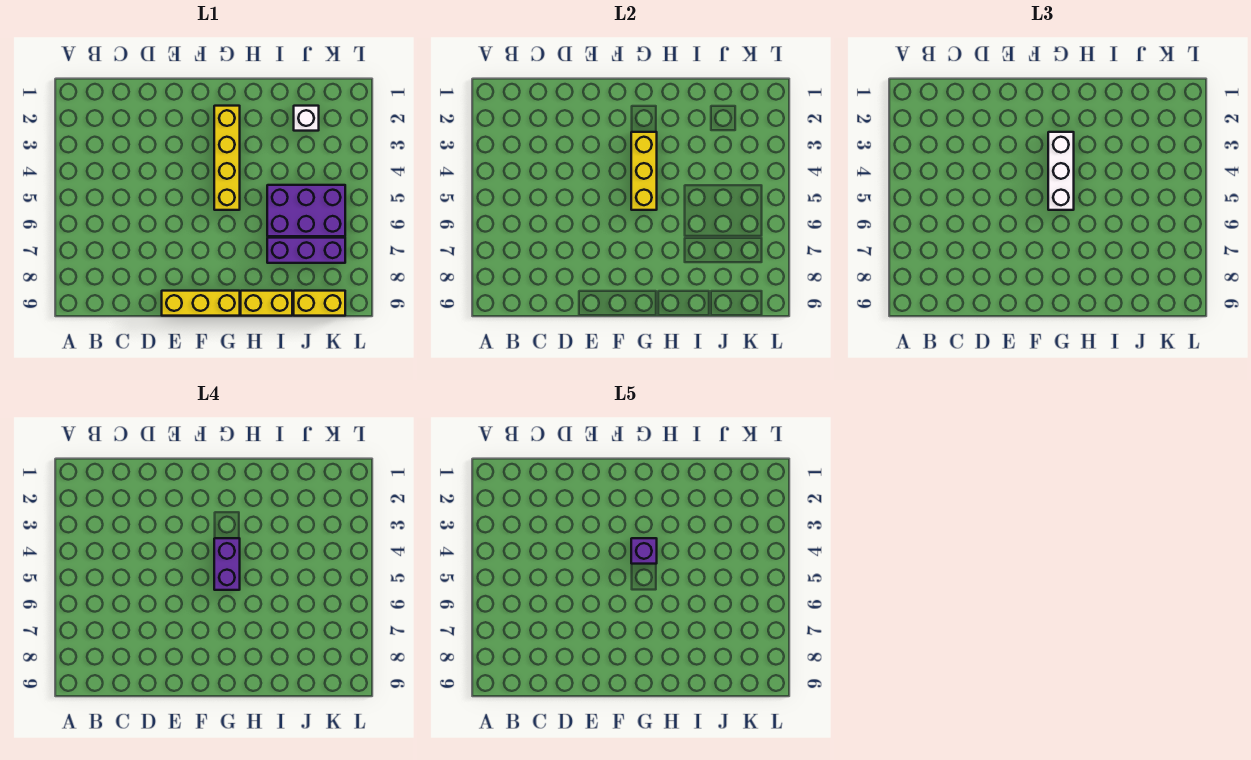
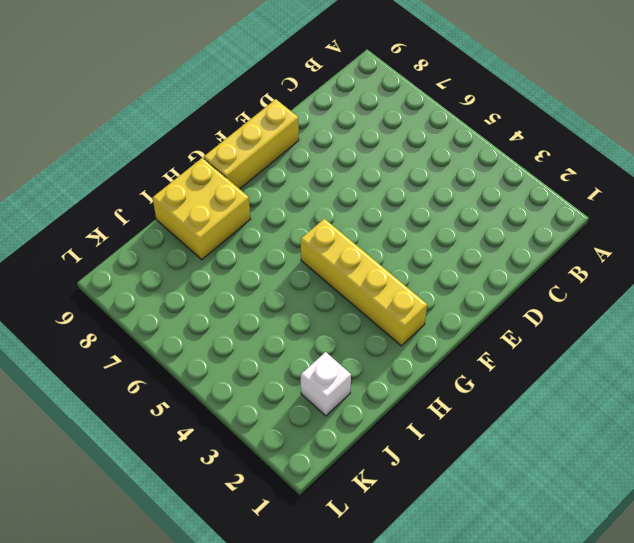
yellow 2x2 brick [152,158,250,260] -> yellow 1x2 brick [241,291,292,316]
none -> purple 2x3 brick [267,185,345,236]
none -> purple 1x3 brick [267,238,345,263]

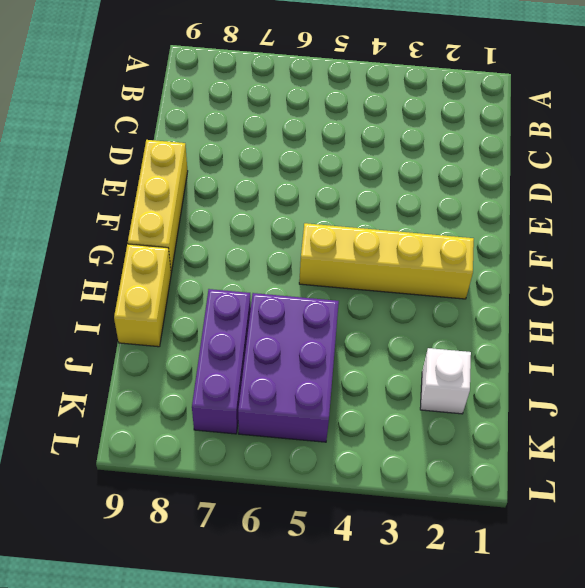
none -> yellow 1x2 brick [294,291,345,316]
none -> yellow 1x3 brick [631,132,657,210]

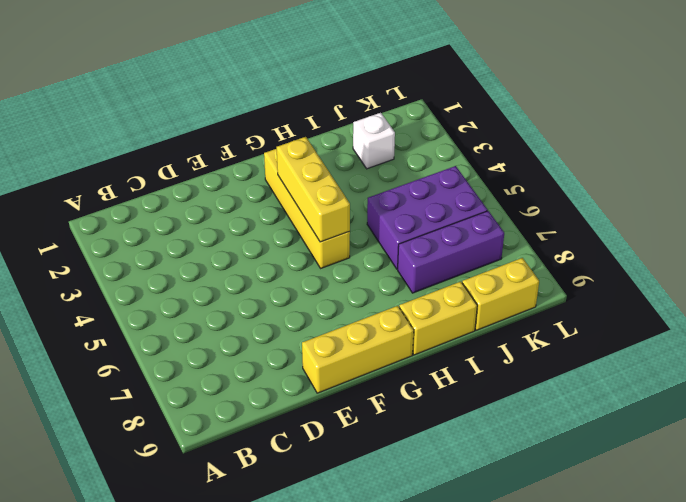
none -> white 1x3 brick [1048,132,1074,210]
none -> purple 1x2 brick [214,538,240,590]

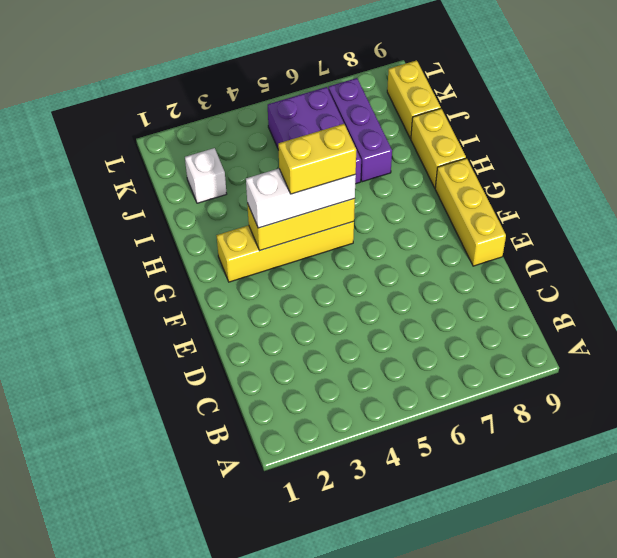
yellow 1x2 brick [278,124,356,194] -> purple 1x2 brick [214,538,240,590]
none -> purple 1x1 brick [631,538,657,564]

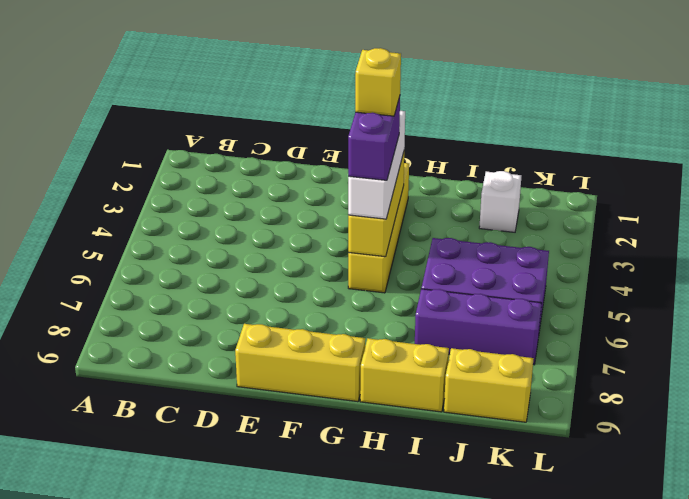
yellow 1x1 brick [355,48,401,116] -> purple 1x1 brick [631,538,657,564]

